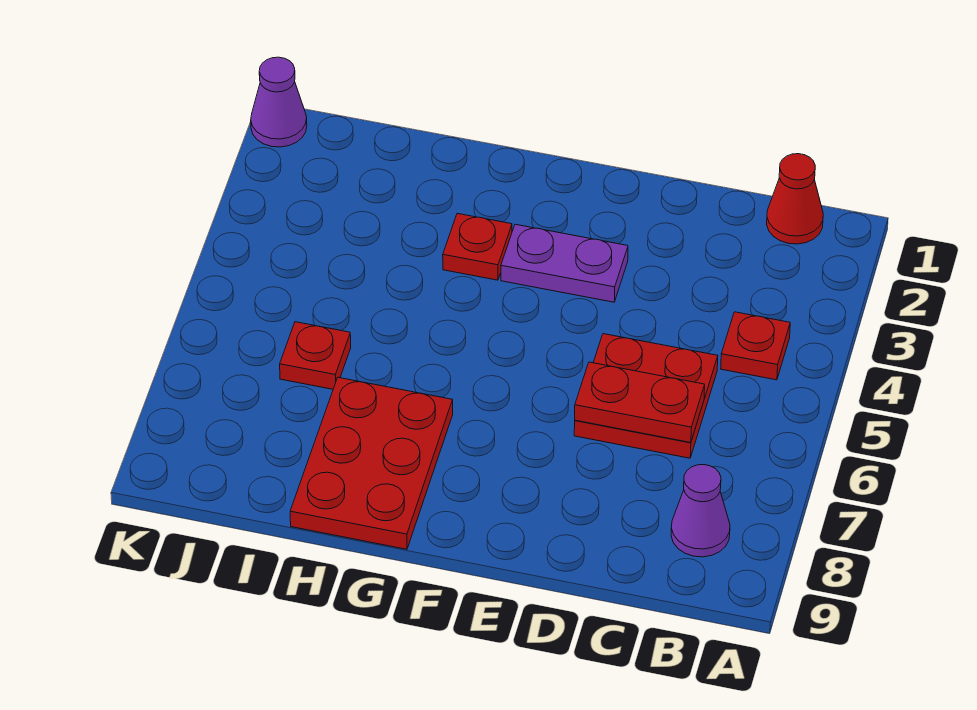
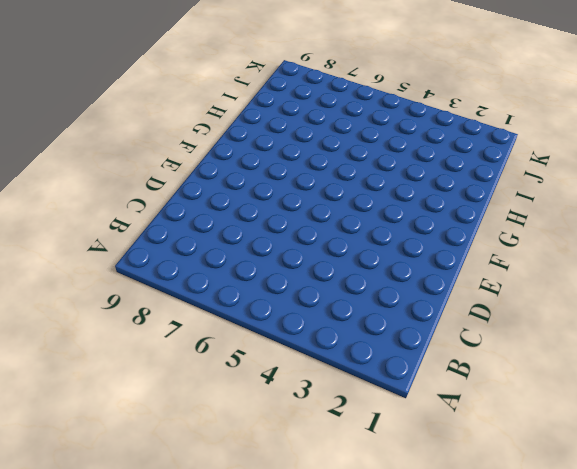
none -> red 1x1 cone [767,154,823,244]
none -> red 1x1 plate [721,312,790,380]

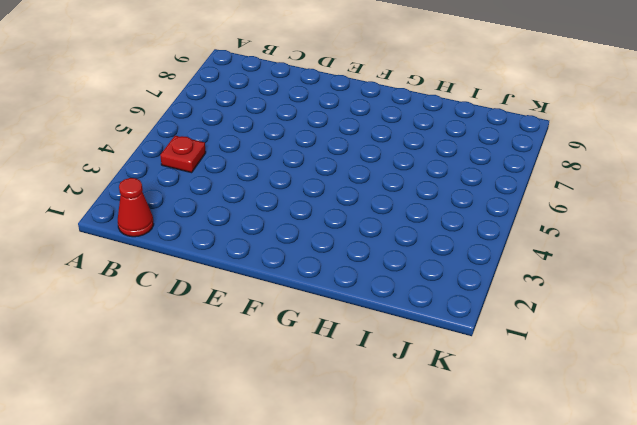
none -> purple 1x1 cone [671,465,730,557]
none -> red 2x2 plate [574,334,718,458]

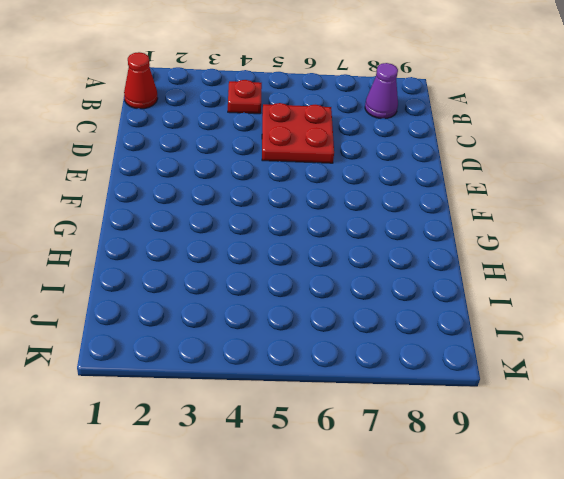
none -> purple 1x2 plate [501,224,628,302]
none -> red 1x1 plate [443,213,512,280]

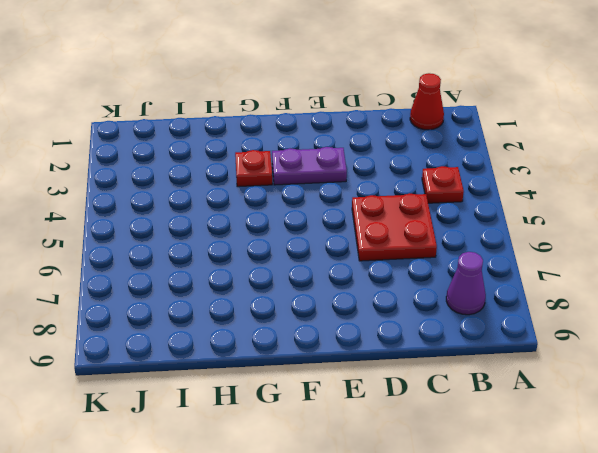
none -> red 2x3 plate [290,377,453,549]
none -> red 1x1 plate [280,322,351,389]

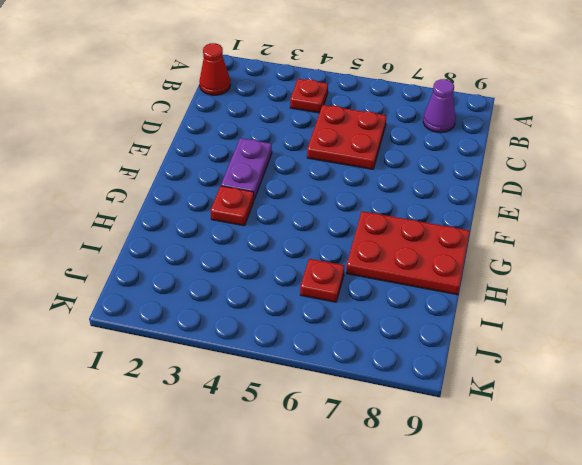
none -> purple 1x1 cone [251,57,307,147]
none -> red 1x2 plate [575,362,705,443]

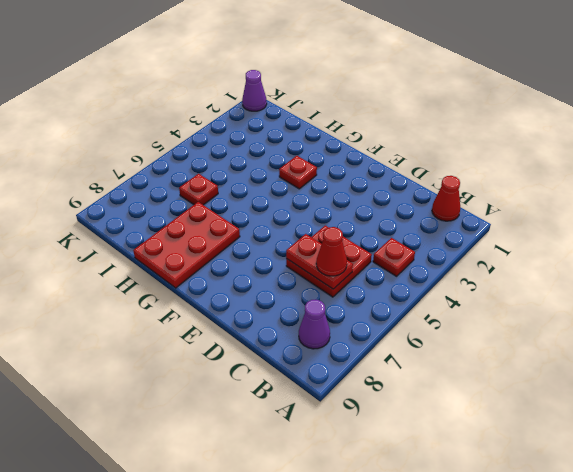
red 1x1 cone [316,227,347,276] -> none
none -> purple 1x2 plate [501,224,628,302]

